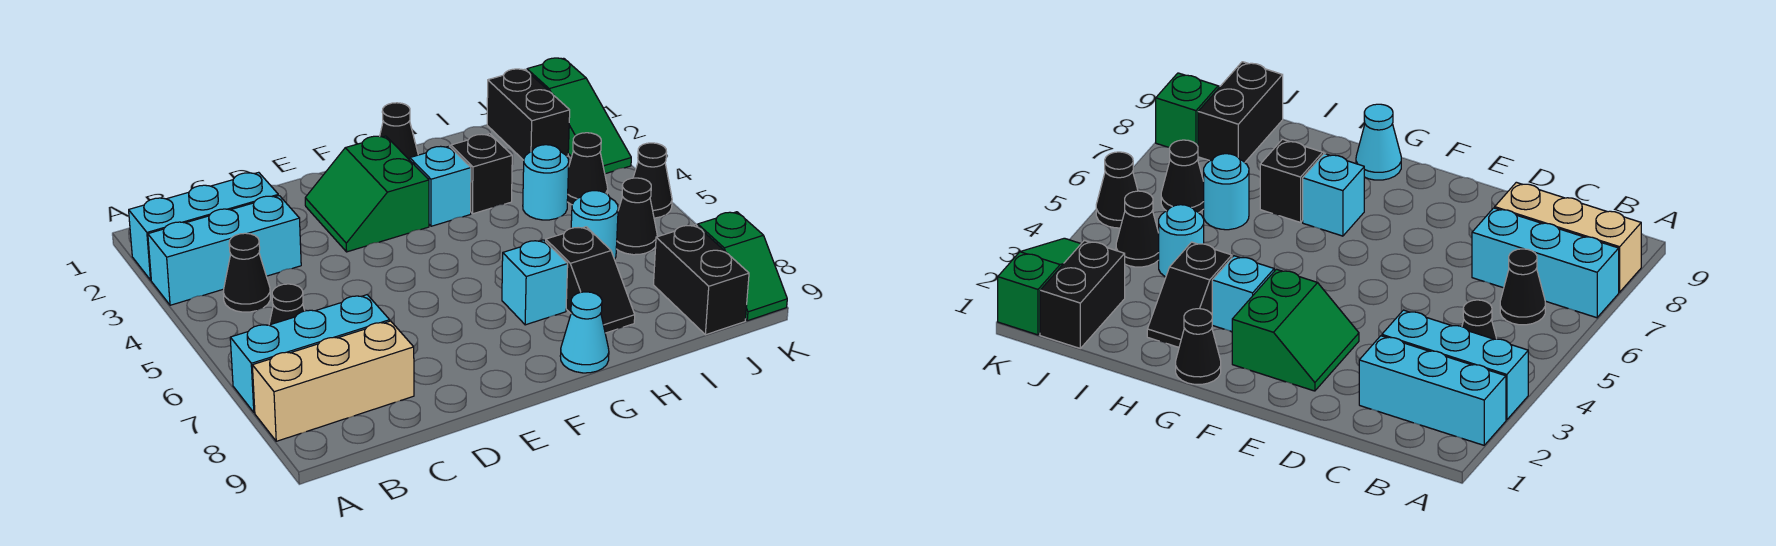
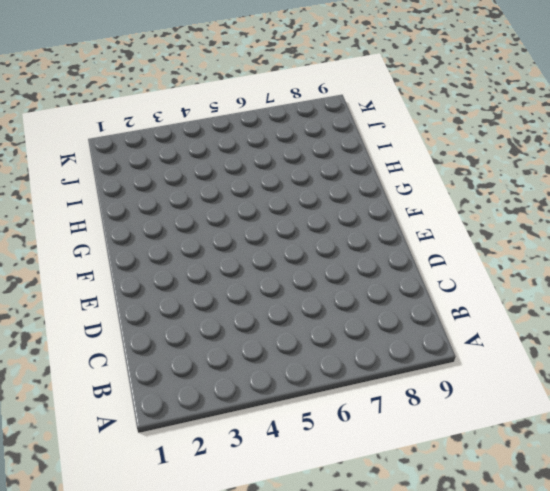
none -> cyan 1x3 brick [129,172,278,280]
none -> cyan 1x3 brick [148,196,301,305]
none -> cyan 1x3 brick [230,295,390,413]

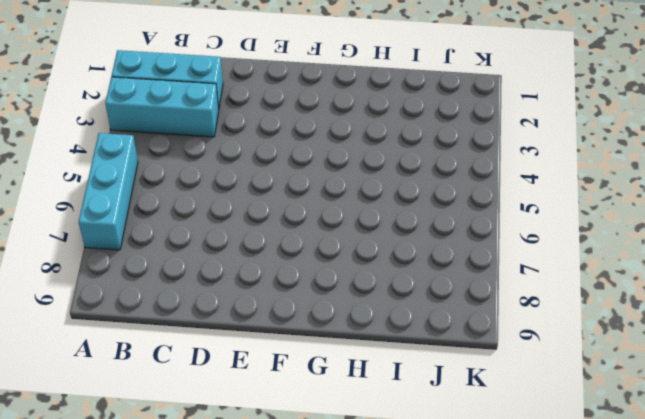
cyan 1x3 brick [79,133,138,250] -> cyan 1x3 brick turned to [230,295,390,413]
none -> tan 1x3 brick [252,321,414,441]
none -> black 1x1 cone [223,233,270,312]
none -> black 1x1 cone [269,284,305,325]

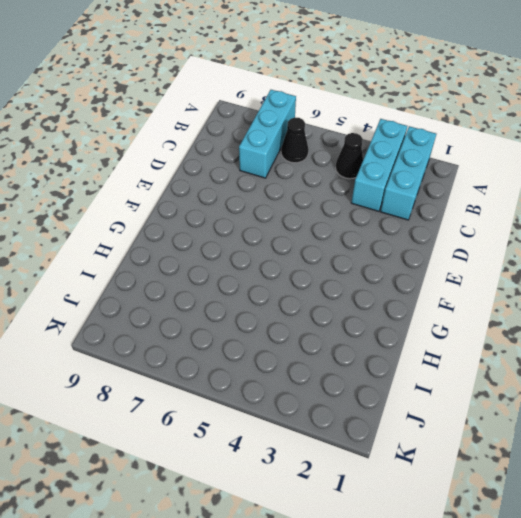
none -> tan 1x3 brick [252,321,414,441]
none -> green 2x2 slope [305,136,429,252]
none -> black 1x1 cone [380,103,418,160]

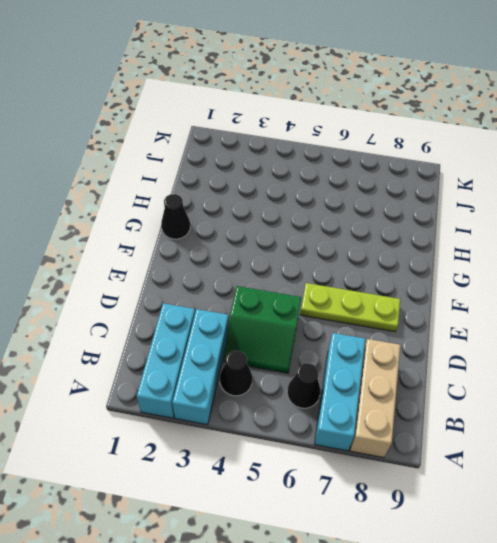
green 2x2 slope [224,286,301,373] -> green 2x2 slope moved to [305,136,429,252]
lime 1x3 plate [300,283,400,332] -> none
none -> cyan 1x1 brick [410,146,471,226]
none -> cyan 1x1 brick [502,240,568,325]
none -> cyan 1x1 cone [560,292,609,373]

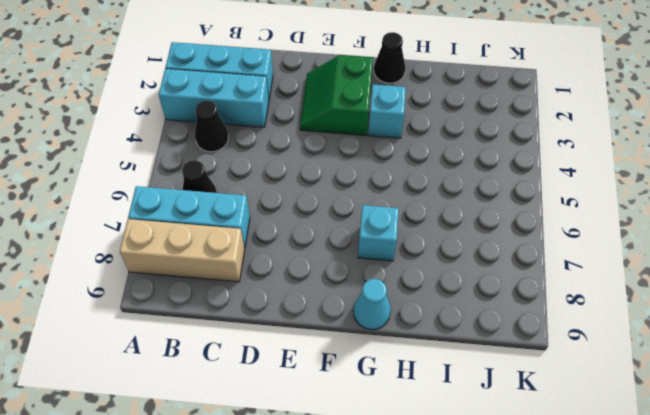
none -> black 1x2 slope [450,134,512,214]
none -> black 1x2 slope [546,227,635,333]
none -> cyan 1x1 round brick [523,145,569,220]

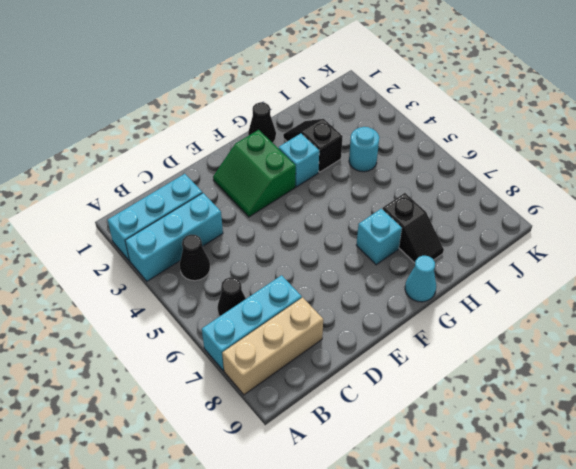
none -> cyan 1x1 round brick [571,191,618,259]
none -> black 1x2 brick [487,69,570,160]
none -> black 1x1 cone [567,133,608,205]

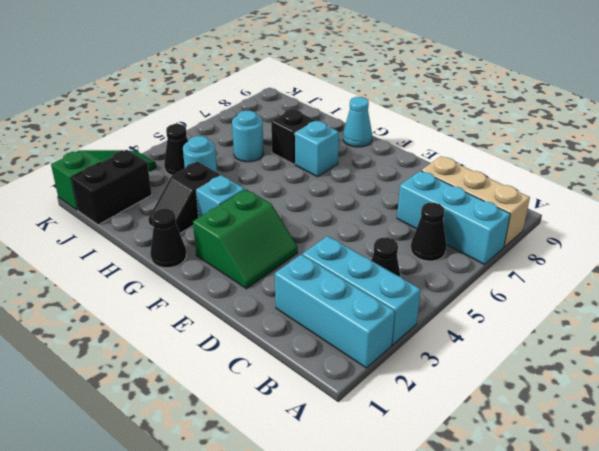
none -> black 1x1 cone [616,178,657,255]
none -> black 1x2 brick [654,225,749,335]
none -> black 1x1 cone [633,143,672,218]

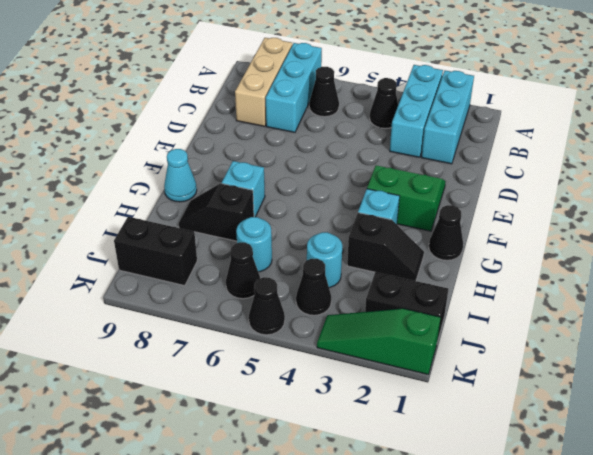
none -> green 1x2 slope [698,212,787,321]

